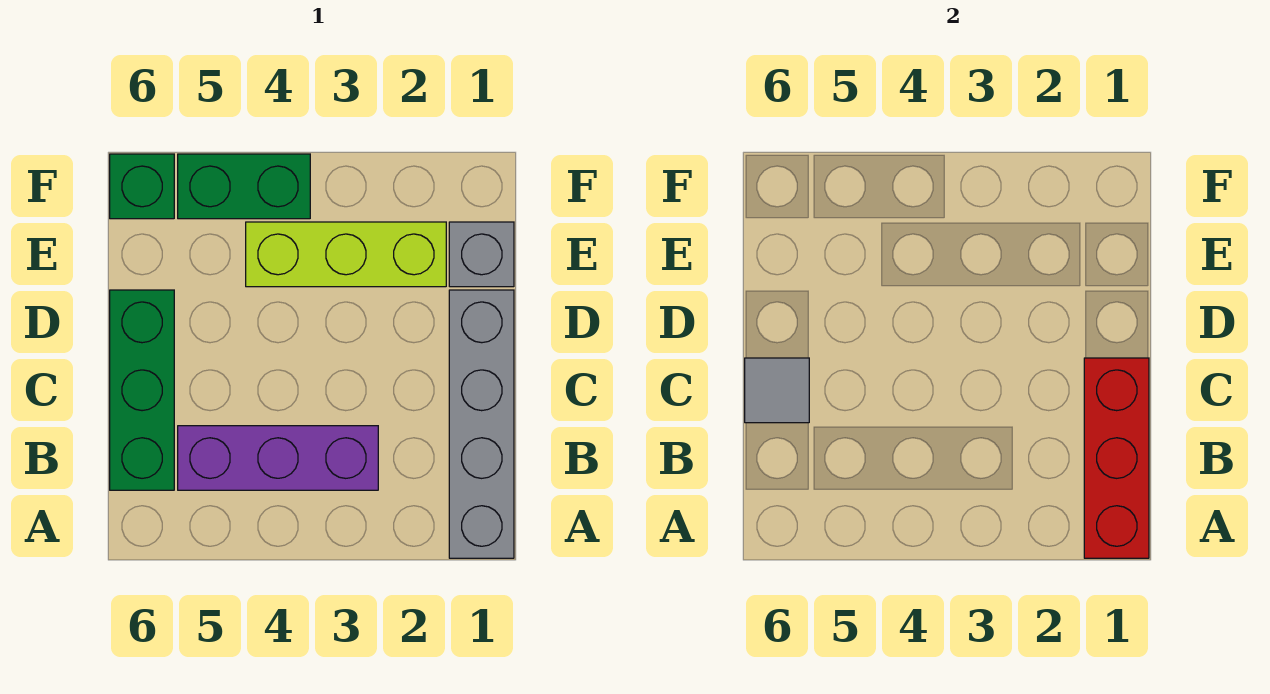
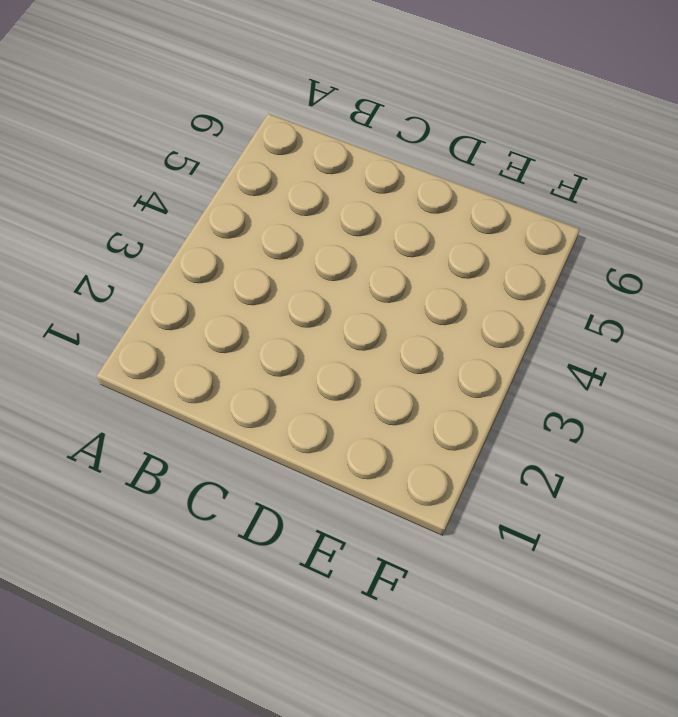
none -> grey 1x4 brick [449,290,514,558]
none -> purple 1x3 brick [178,426,378,490]

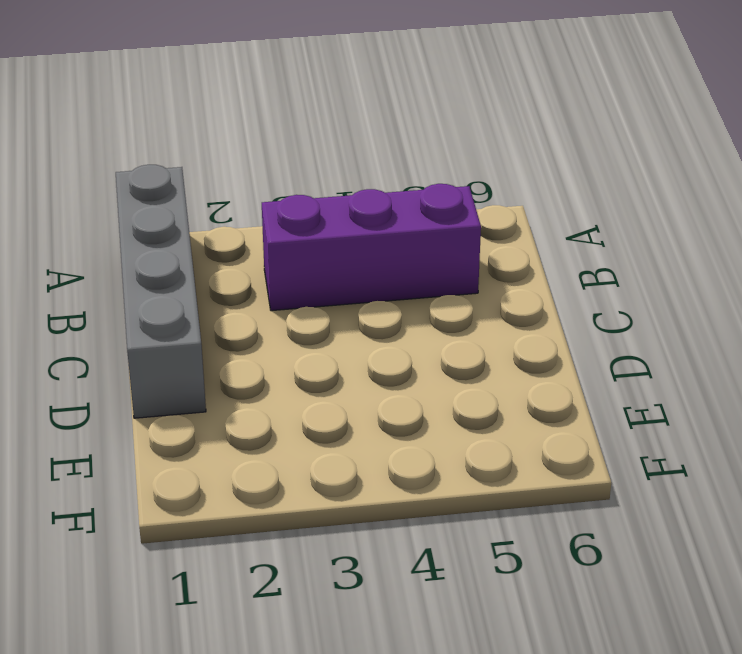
none -> green 1x3 brick [110,290,174,490]
none -> grey 1x1 brick [449,222,514,287]

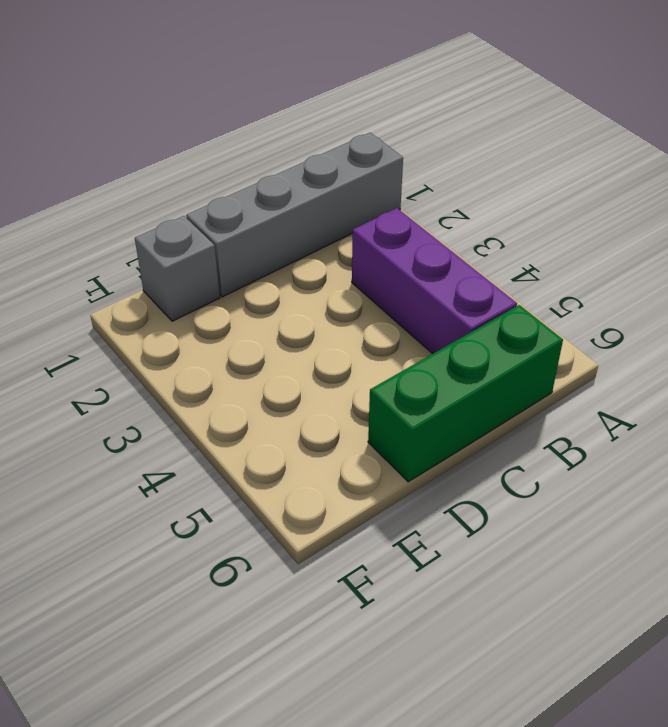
none -> lime 1x3 brick [246,222,446,287]
none -> green 1x2 brick [178,154,310,219]

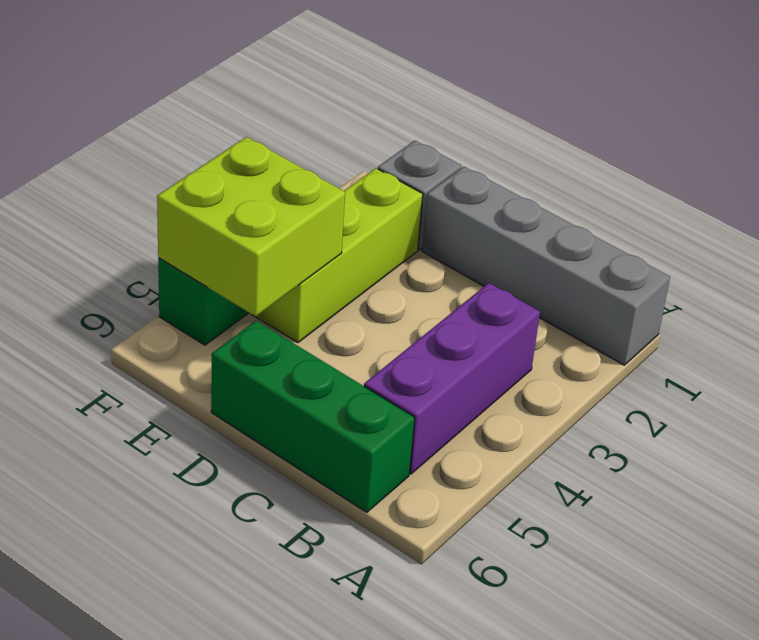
lime 2x2 brick [157,137,345,316] -> none
none -> green 1x1 brick [110,154,174,219]
none -> red 1x3 brick [1084,358,1149,558]

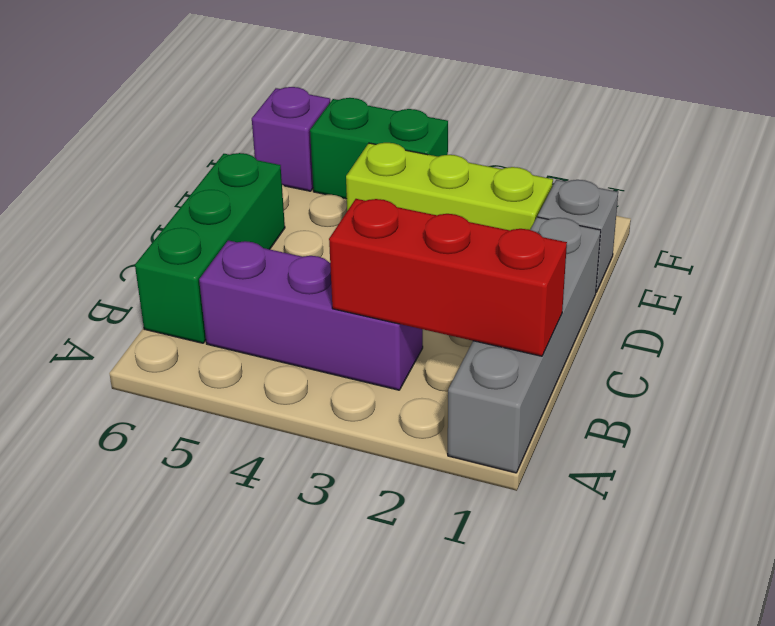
red 1x3 brick [329,199,567,356] -> red 1x3 brick turned to [1084,358,1149,558]
purple 1x1 brick [252,87,330,191] -> green 1x1 brick [110,154,174,219]
none -> grey 1x1 tile [745,358,809,423]

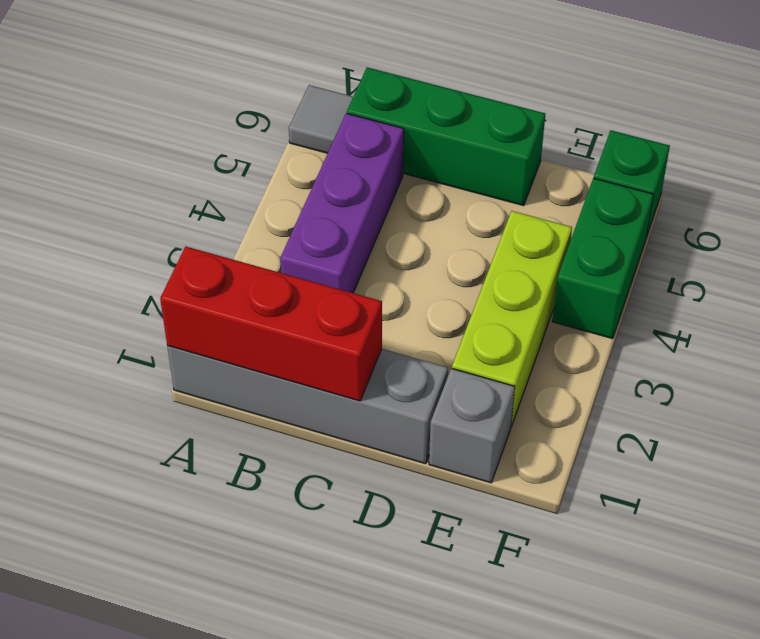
grey 1x1 tile [289,85,353,153] -> grey 1x1 tile moved to [745,358,809,423]

